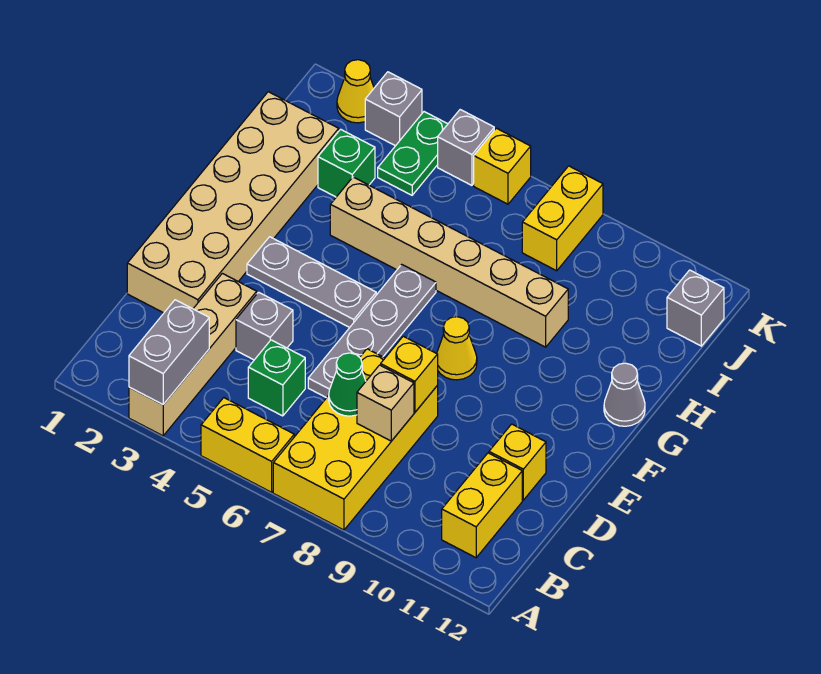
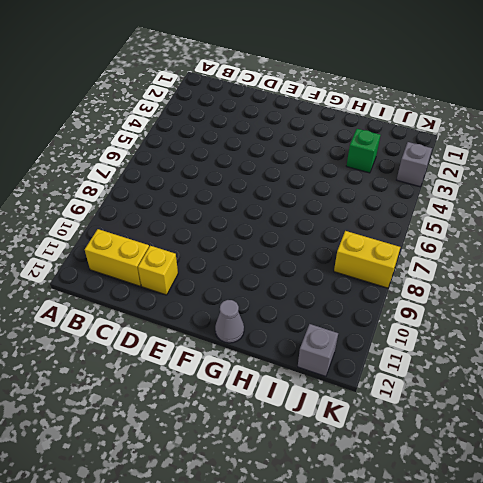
none -> tan 1x4 brick [129,273,257,436]
none -> yellow 1x2 brick [201,398,294,492]
none -> yellow 2x4 brick [273,349,438,530]

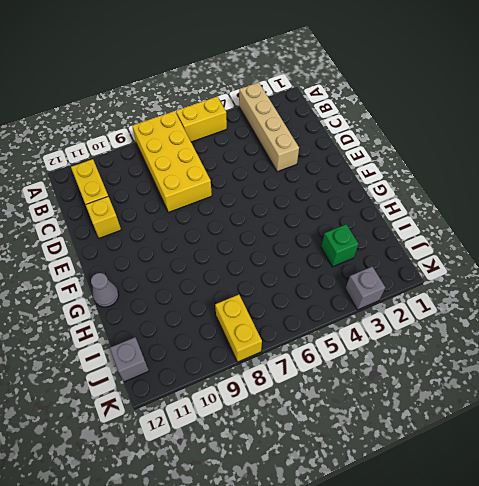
none -> green 1x1 brick [248,340,305,416]
none -> tan 2x6 brick [127,92,339,313]
none -> grey 1x1 brick [236,292,293,360]

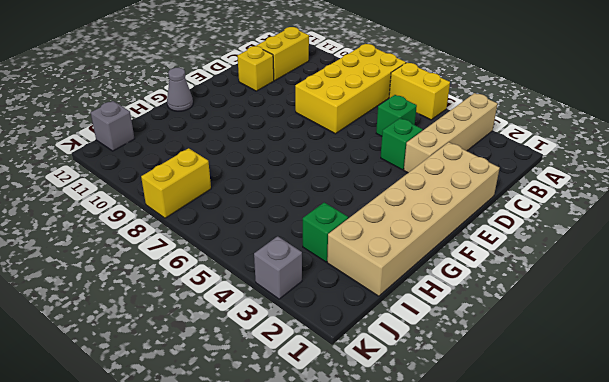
green 1x1 brick [381,118,423,170] -> grey 1x1 brick [236,292,293,360]
none -> grey 1x4 plate [308,265,436,398]
none -> grey 1x3 plate [247,237,376,327]
none -> yellow 1x1 cone [437,317,477,380]

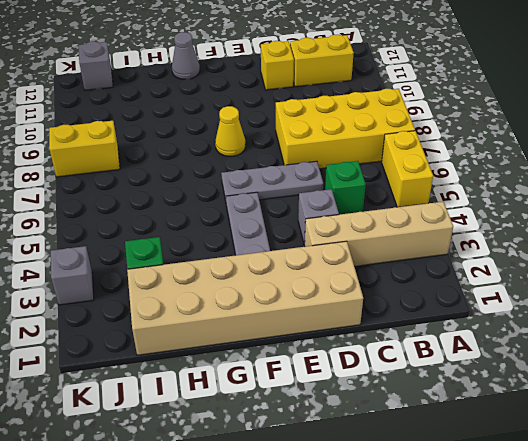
grey 1x3 plate [221,161,323,201] -> grey 1x4 plate [308,265,436,398]
none -> tan 1x6 brick [330,177,568,347]
none -> green 1x2 plate [378,112,448,195]
none -> yellow 1x1 cone [337,60,374,123]

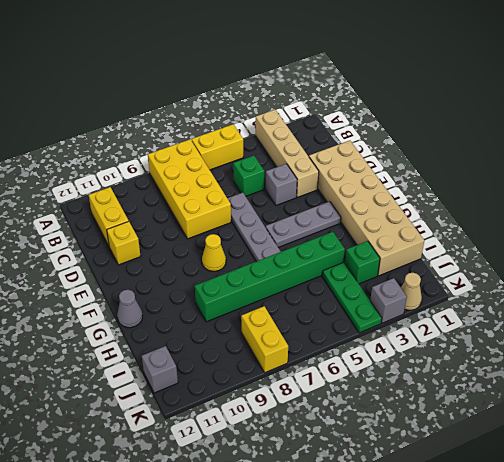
green 1x6 brick [195,232,345,322] -> tan 1x6 brick [330,177,568,347]
green 1x3 plate [322,262,382,333] -> green 1x2 plate [378,112,448,195]
tan 1x1 cone [401,273,422,310] -> yellow 1x1 cone [337,60,374,123]
none -> grey 1x1 brick [438,110,494,185]
none -> yellow 1x1 brick [474,128,531,204]
none -> grey 1x2 brick [129,300,209,405]

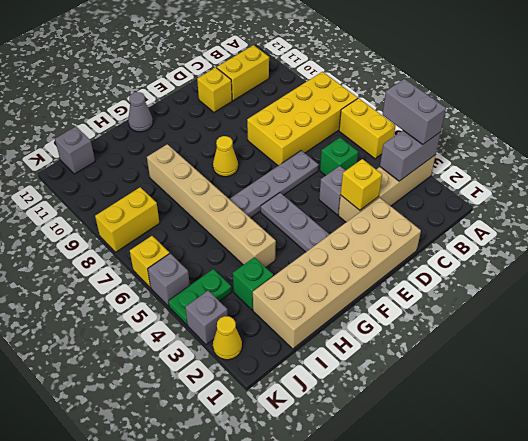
grey 1x2 brick [382,79,446,145] -> none
yellow 1x1 brick [341,159,382,211] -> yellow 1x1 brick moved to [381,336,438,412]
none -> green 1x1 cone [329,353,366,416]
none -> tan 1x1 brick [357,365,414,441]

